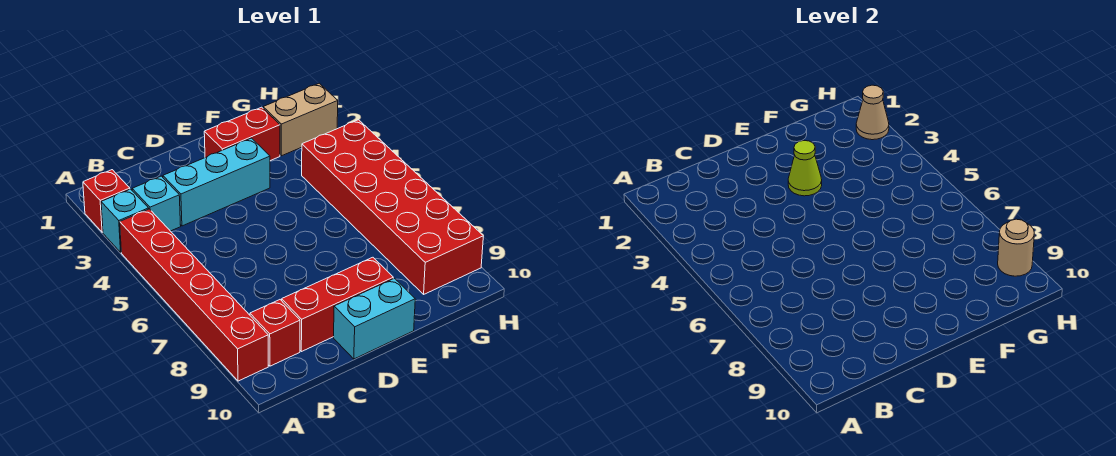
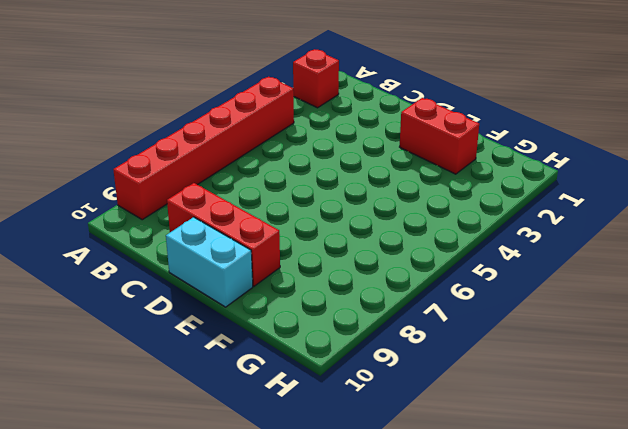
none -> cyan 1x1 brick [101,189,149,252]
none -> cyan 1x1 brick [132,176,181,231]
none -> red 1x1 brick [250,300,300,366]

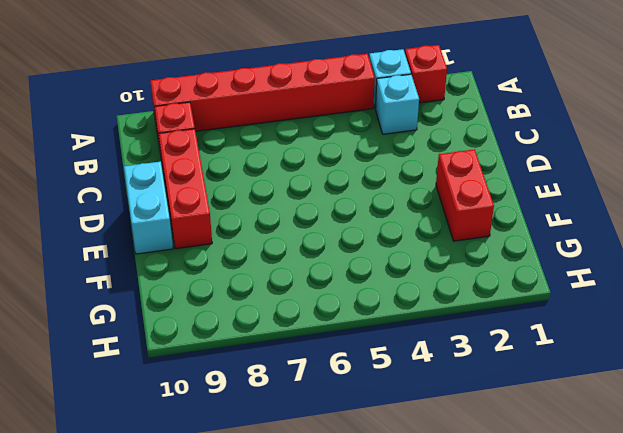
none -> cyan 1x3 brick [163,138,270,226]
none -> tan 1x2 brick [263,83,338,156]
none -> red 2x6 brick [302,120,483,294]

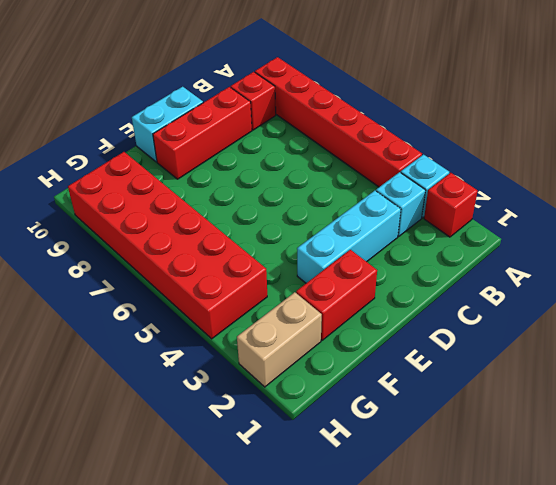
none -> lime 1x1 cone [788,141,822,196]
none -> tan 1x1 cone [856,85,889,140]
none -> tan 1x1 round brick [998,219,1034,276]

